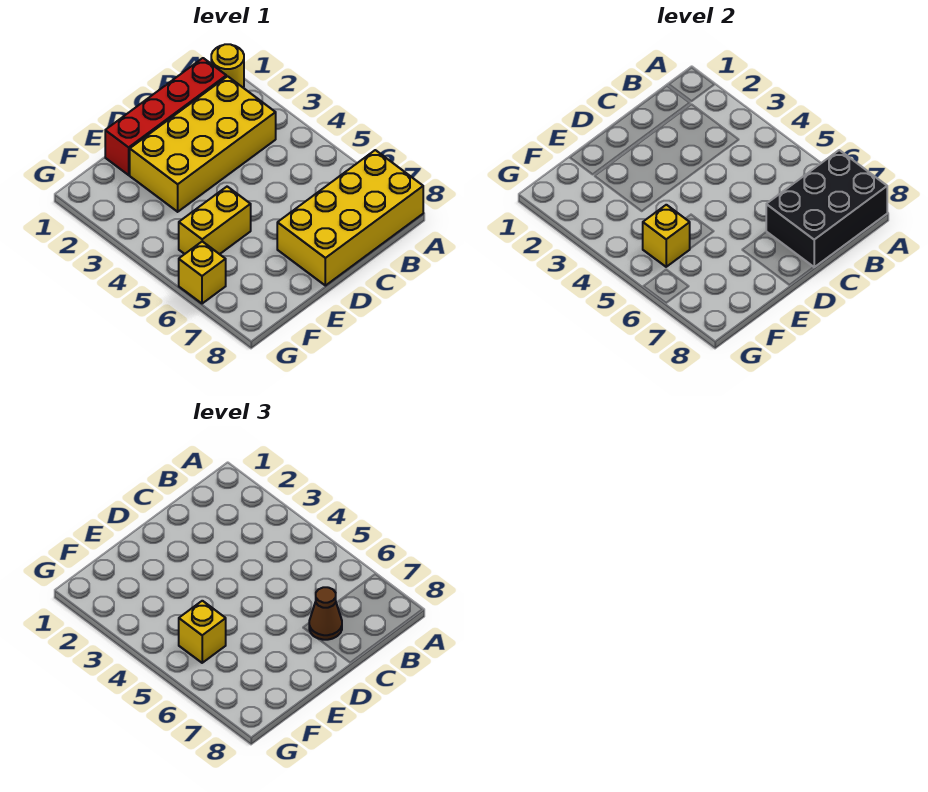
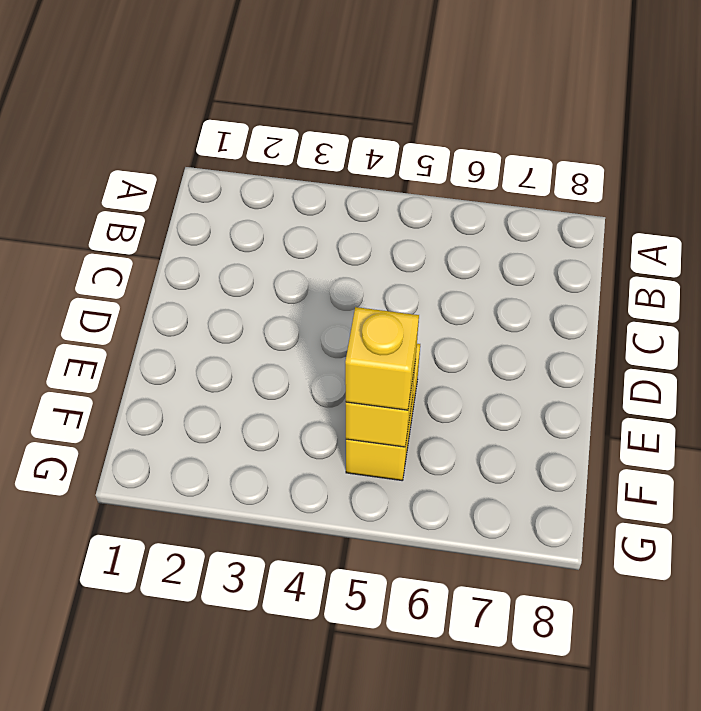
none -> yellow 1x1 round brick [211,44,244,88]
none -> yellow 2x4 brick [277,150,423,286]

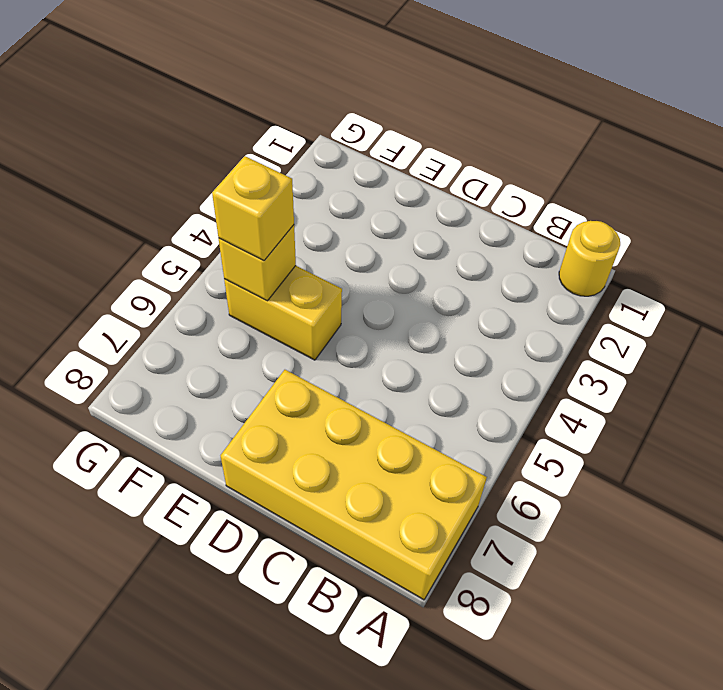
none -> red 1x4 brick [105,58,226,175]
none -> yellow 2x4 brick [130,76,276,212]

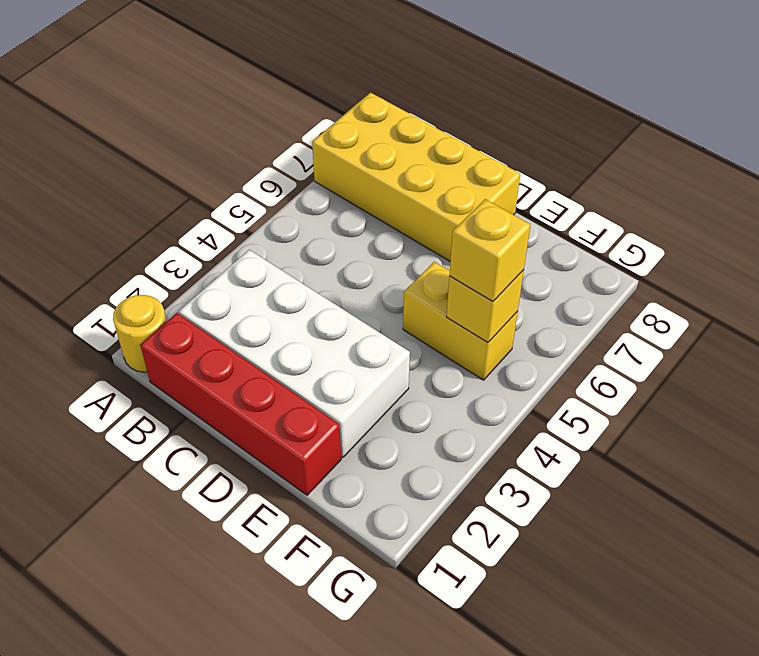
white 2x4 brick [179,250,410,458] -> yellow 2x4 brick [130,76,276,212]
none -> yellow 1x1 brick [179,241,226,304]
none -> black 2x3 brick [766,150,887,267]

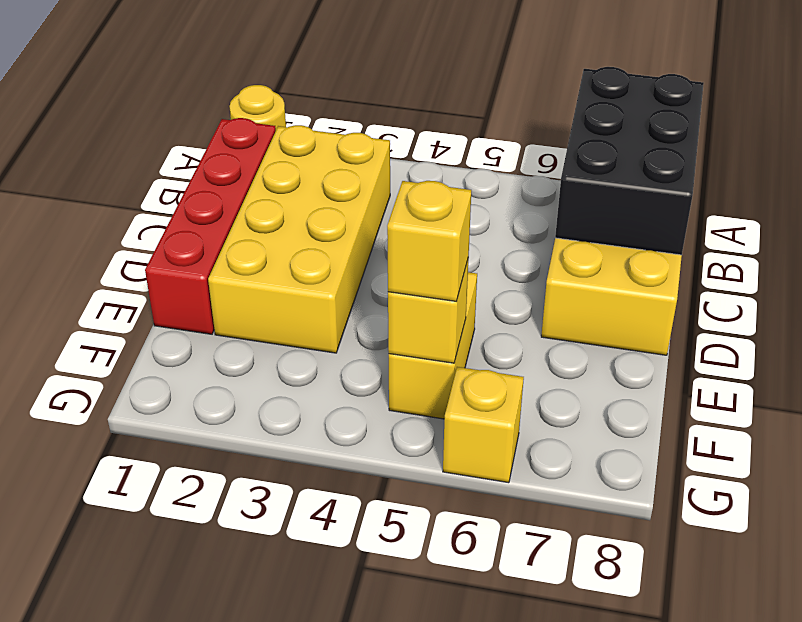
none -> brown 1x1 cone [309,587,342,640]

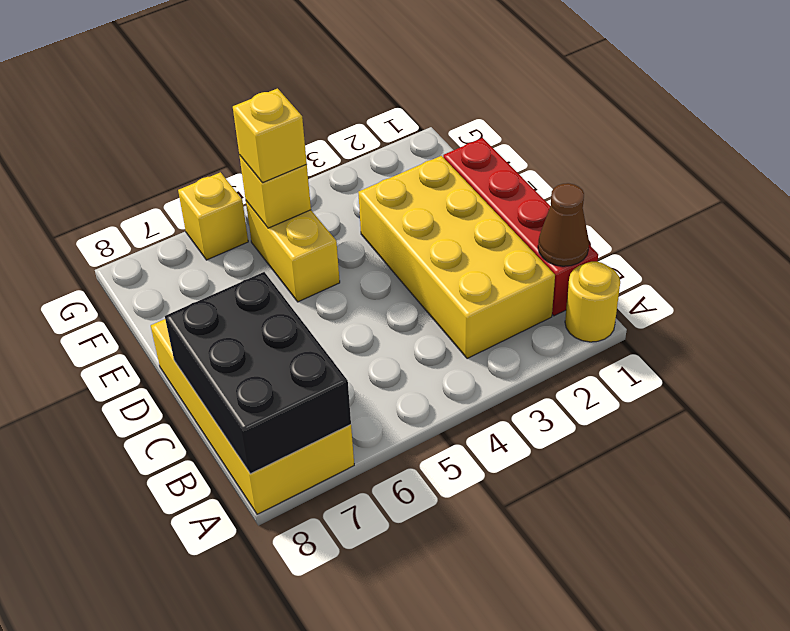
brown 1x1 cone [538,183,589,266] -> brown 1x1 cone moved to [309,587,342,640]

